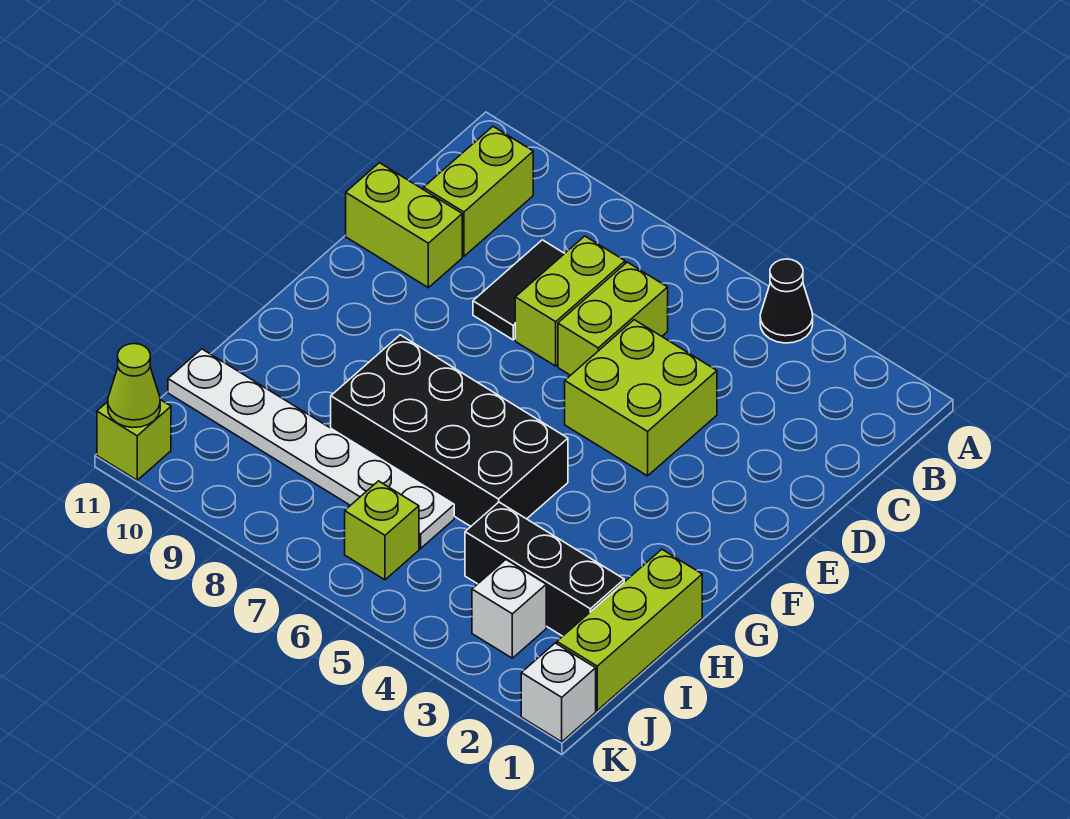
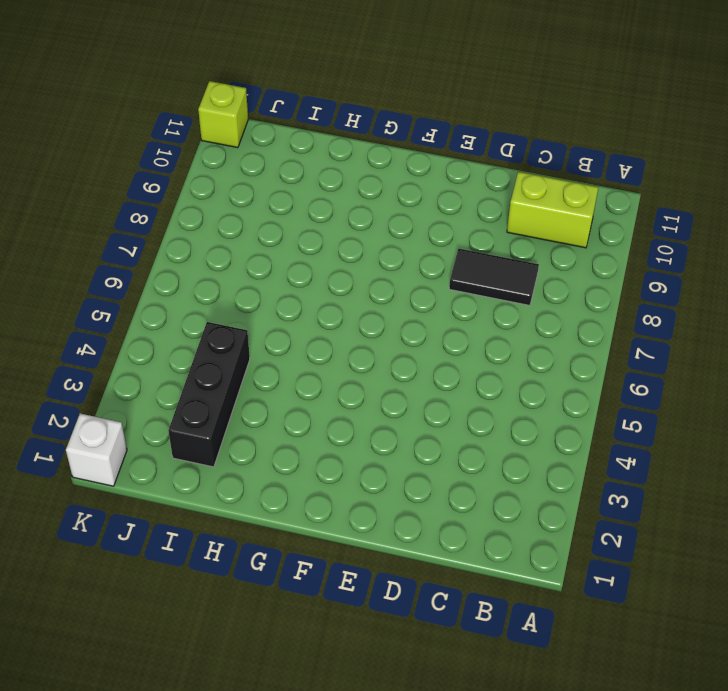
none -> black 1x1 cone [760,259,813,343]
none -> lime 1x2 brick [558,262,668,375]
none -> lime 1x2 brick [515,236,625,366]

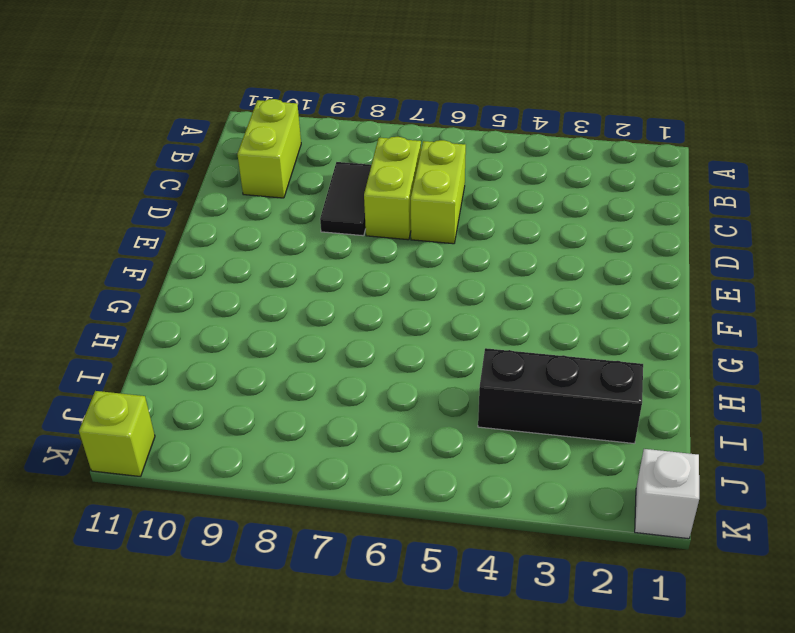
none -> black 1x1 cone [760,259,813,343]
none -> lime 2x2 brick [565,320,717,476]
none -> lime 1x2 brick [346,163,462,288]

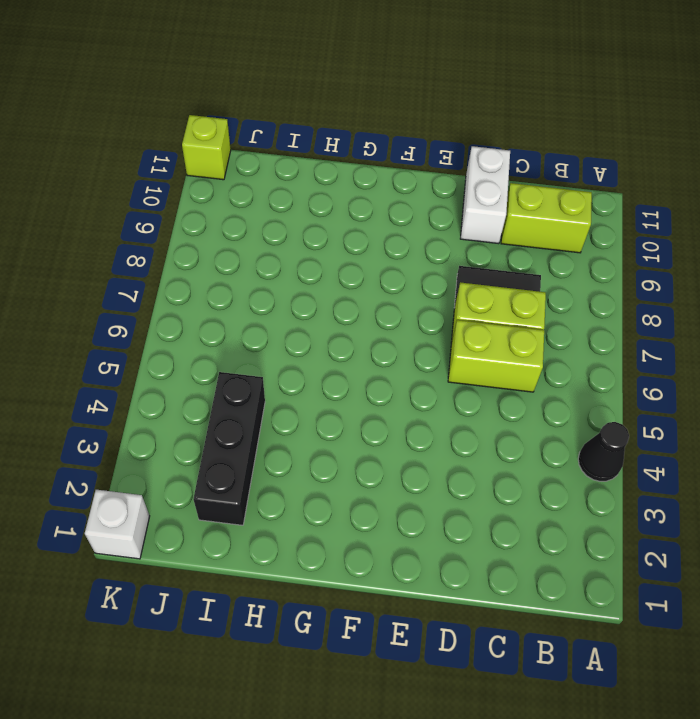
white 1x2 brick [460,146,510,244] -> lime 1x2 brick [346,163,462,288]
none -> lime 2x2 brick [565,320,717,476]
none -> black 2x4 brick [331,335,568,526]
none -> lime 1x3 brick [557,549,702,710]

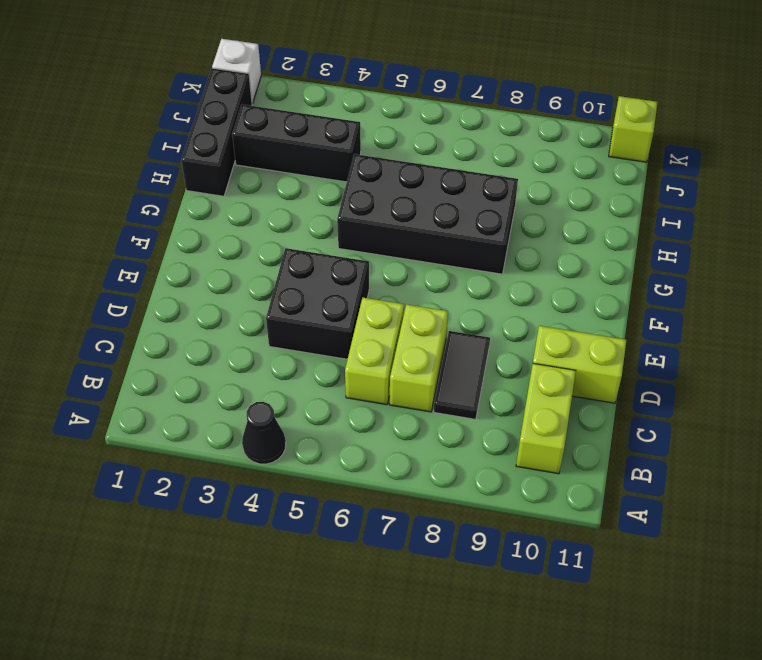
black 2x2 brick [266,248,369,359] -> lime 2x2 brick [565,320,717,476]
black 1x3 brick [181,68,252,196] -> lime 1x3 brick [557,549,702,710]
none -> white 1x6 plate [168,349,454,549]
none -> white 1x1 brick [472,560,546,658]
none -> lime 1x1 brick [345,481,419,580]

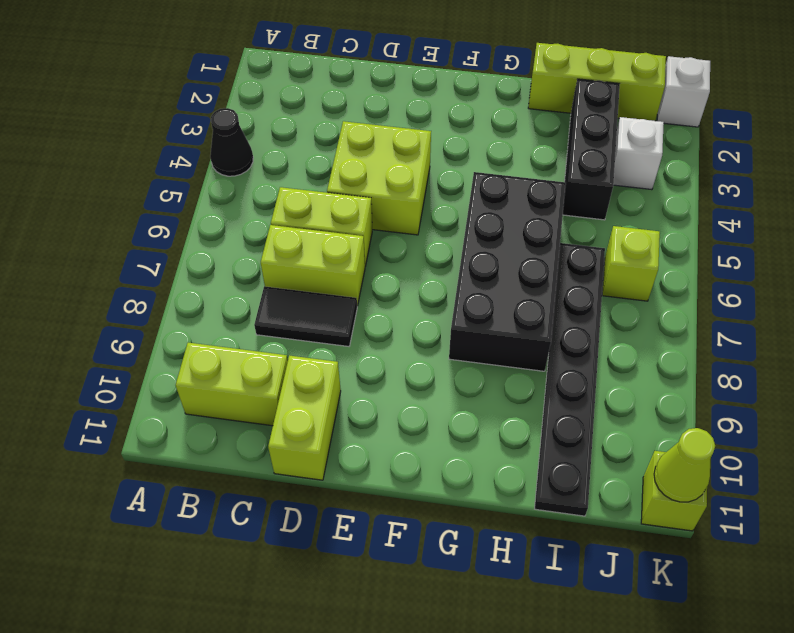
black 1x6 plate [535,243,605,516] -> white 1x6 plate [168,349,454,549]

